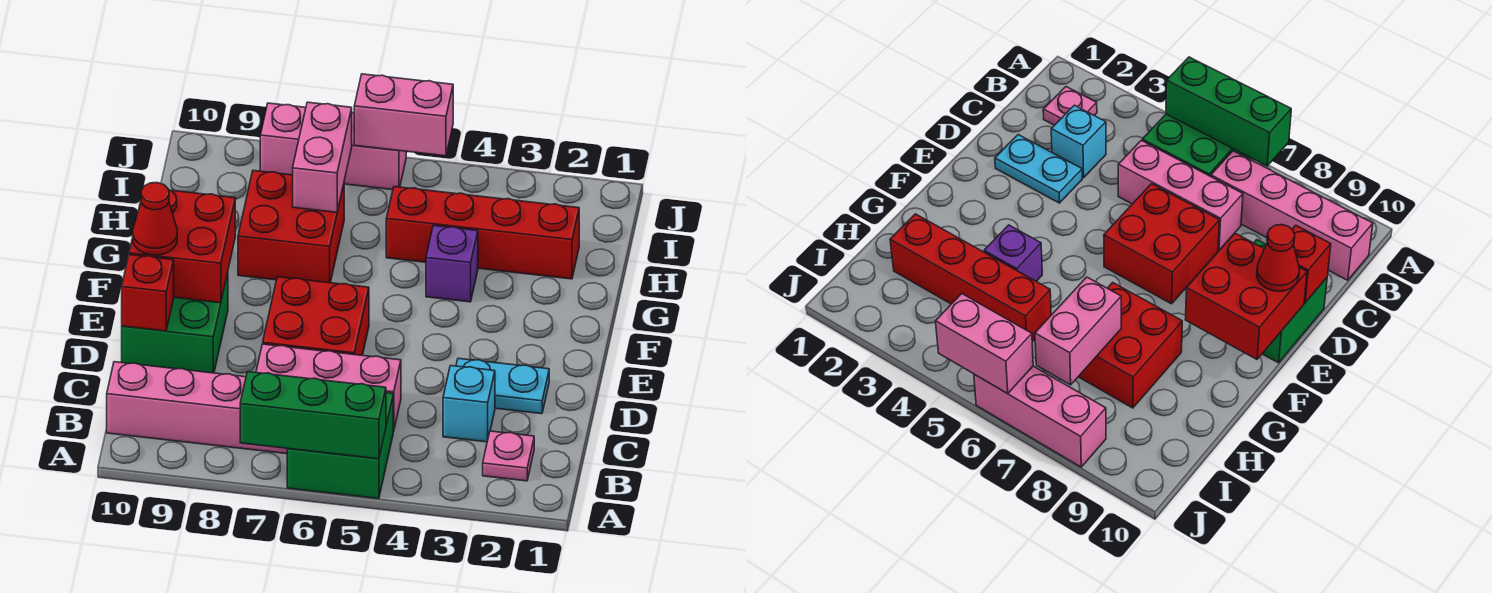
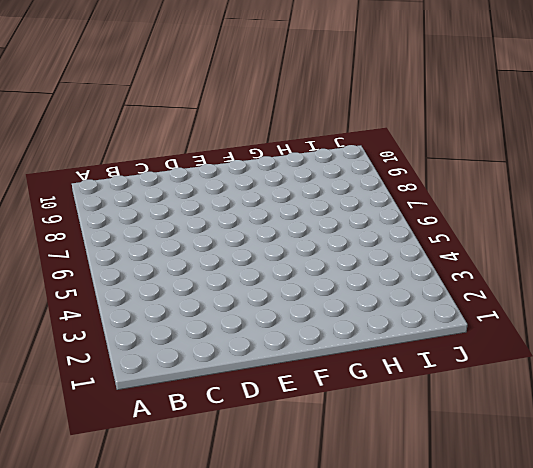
none -> green 2x2 brick [287,393,393,499]
none -> pink 1x1 plate [483,431,534,481]
none -> pink 1x4 brick [107,362,287,454]

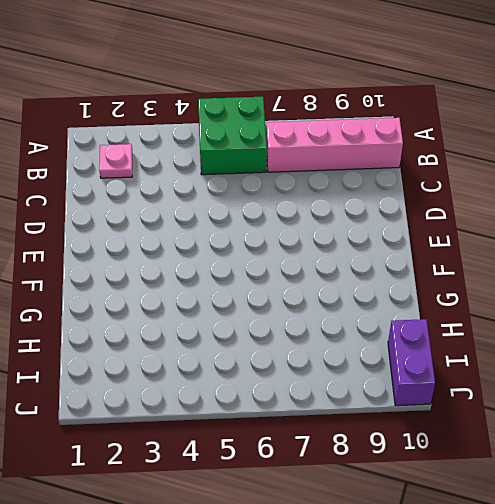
purple 1x2 brick [388,319,435,406] -> none
none -> cyan 1x1 brick [443,366,495,442]
none -> pink 1x3 brick [256,344,401,431]
none -> cyan 1x2 plate [456,358,549,414]

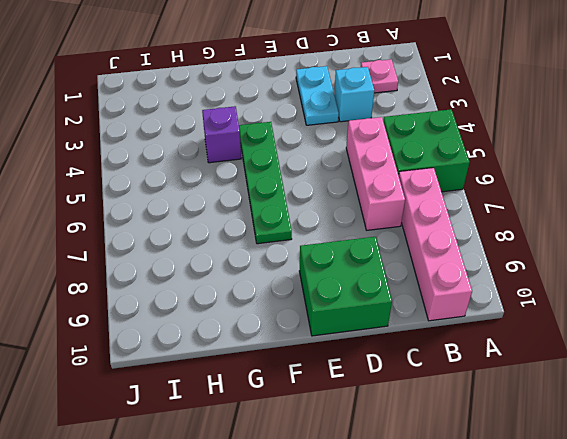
green 1x4 plate [239,122,292,244] -> none
none -> red 2x2 brick [263,277,369,355]
none -> red 2x2 brick [238,170,344,283]
none -> red 1x4 brick [386,187,579,279]

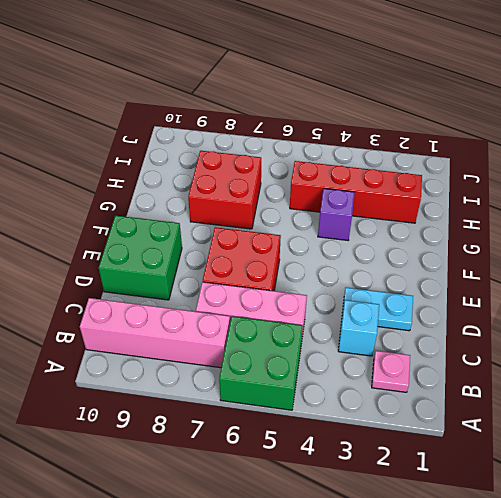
none -> pink 1x3 brick [260,103,406,190]
none -> green 1x3 brick [240,372,386,459]
none -> red 1x1 brick [122,255,174,331]

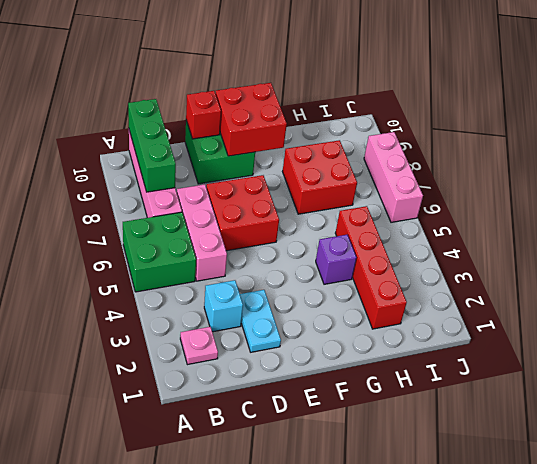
green 1x3 brick [128,99,176,192] -> green 1x3 brick moved to [240,372,386,459]
none -> pink 1x2 brick [293,102,352,212]
none -> pink 1x2 brick [354,74,453,156]
none -> red 1x1 cone [133,183,177,255]

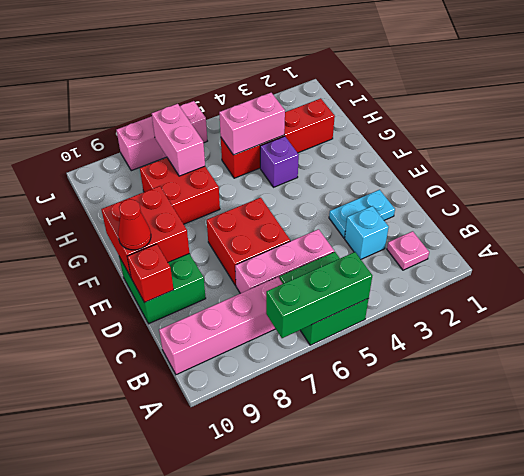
pink 1x2 brick [219,93,285,155] -> pink 1x2 brick moved to [354,74,453,156]

